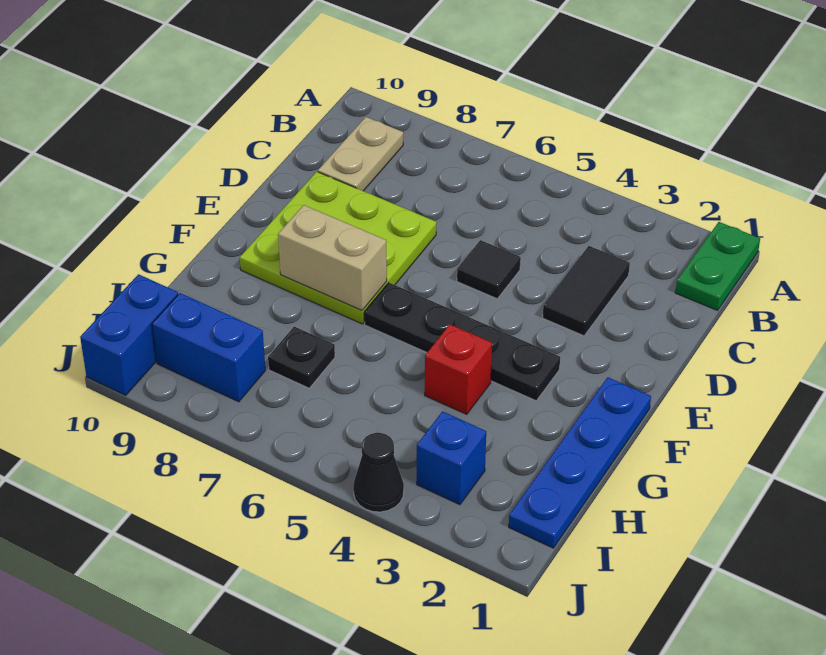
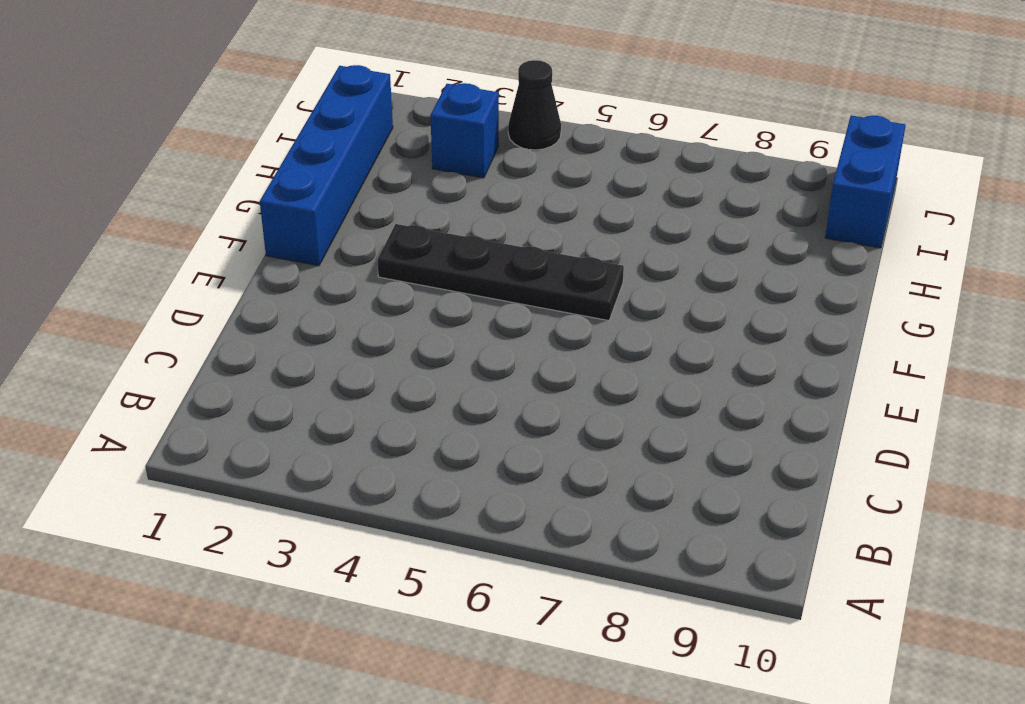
blue 1x4 brick [260,65,393,266] -> blue 1x4 plate [509,377,651,548]
none -> green 1x2 plate [675,222,760,310]
none -> tan 1x2 plate [318,117,403,191]
none -> black 1x2 tile [543,246,630,336]

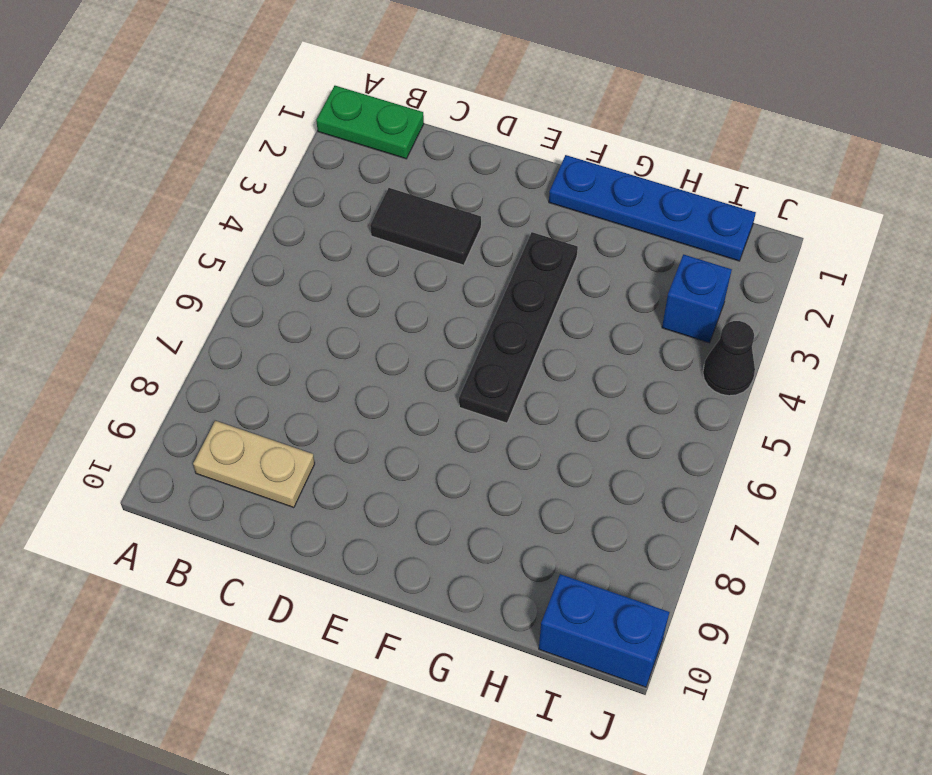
none -> black 1x1 tile [457,240,521,299]
none -> lime 3x3 plate [240,172,437,324]
none -> red 1x1 brick [425,324,492,414]

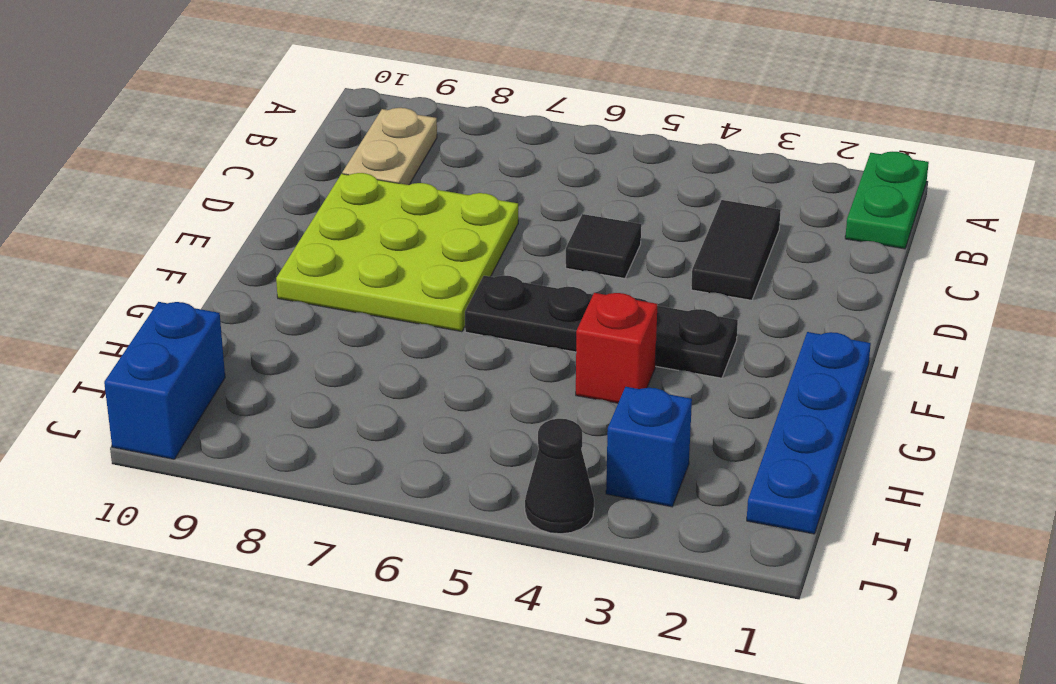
none -> black 1x1 plate [268,327,335,388]
none -> blue 1x2 brick [152,293,265,402]
none -> tan 1x2 brick [278,205,387,311]

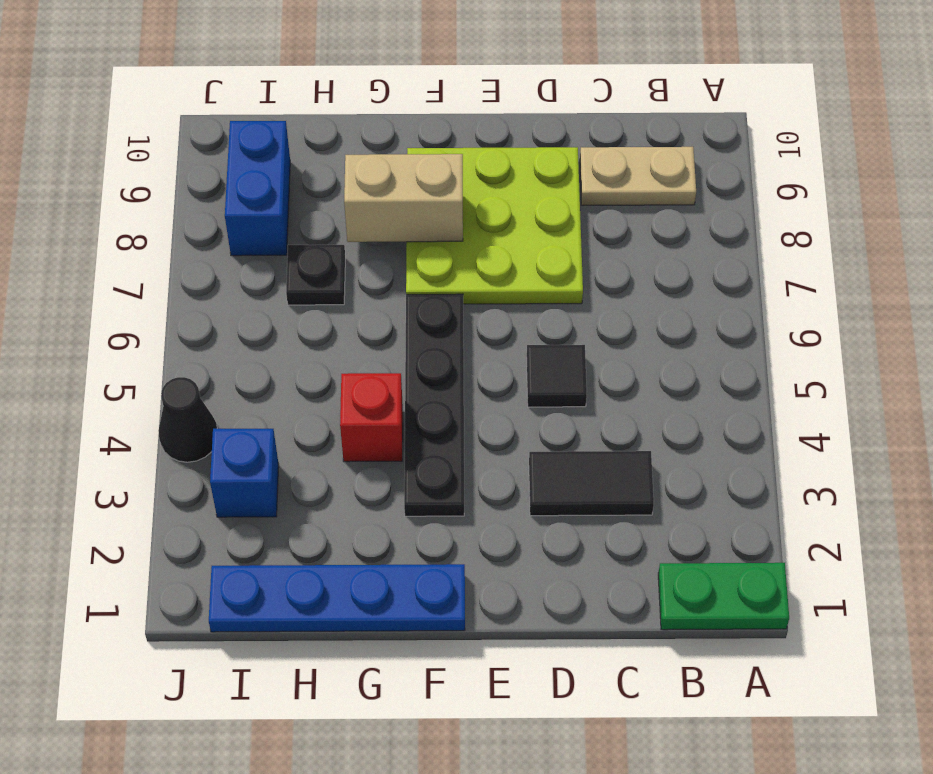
tan 1x2 brick [344,154,463,242] -> tan 1x2 brick turned to [278,205,387,311]
none -> blue 1x2 brick [80,274,178,395]

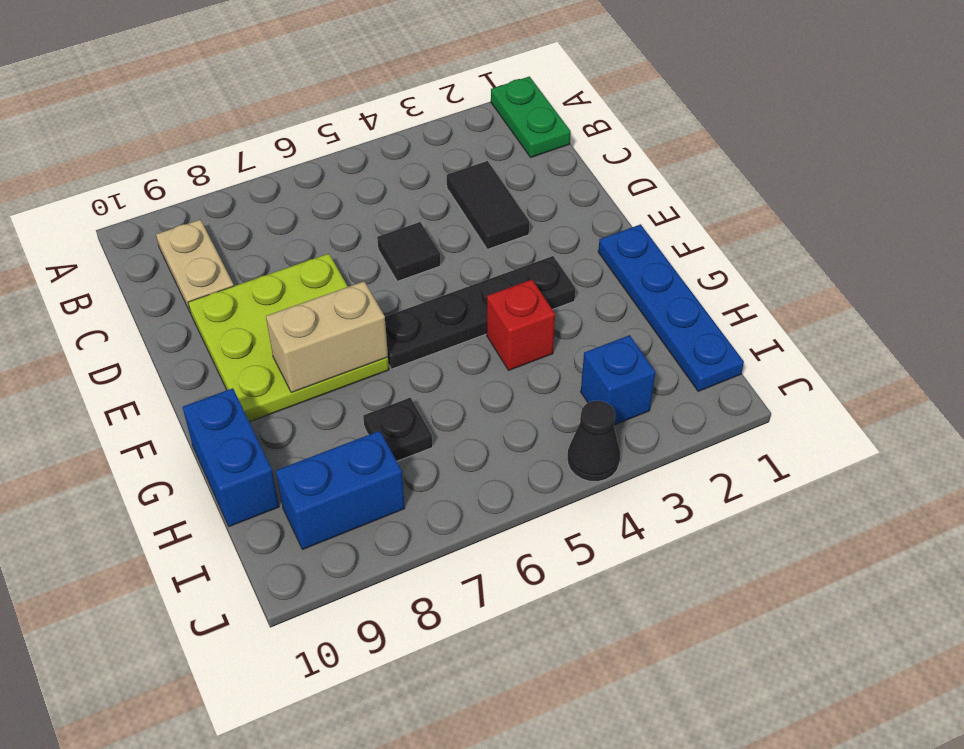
blue 1x2 brick [183,388,279,527] -> blue 1x2 brick moved to [80,274,178,395]

